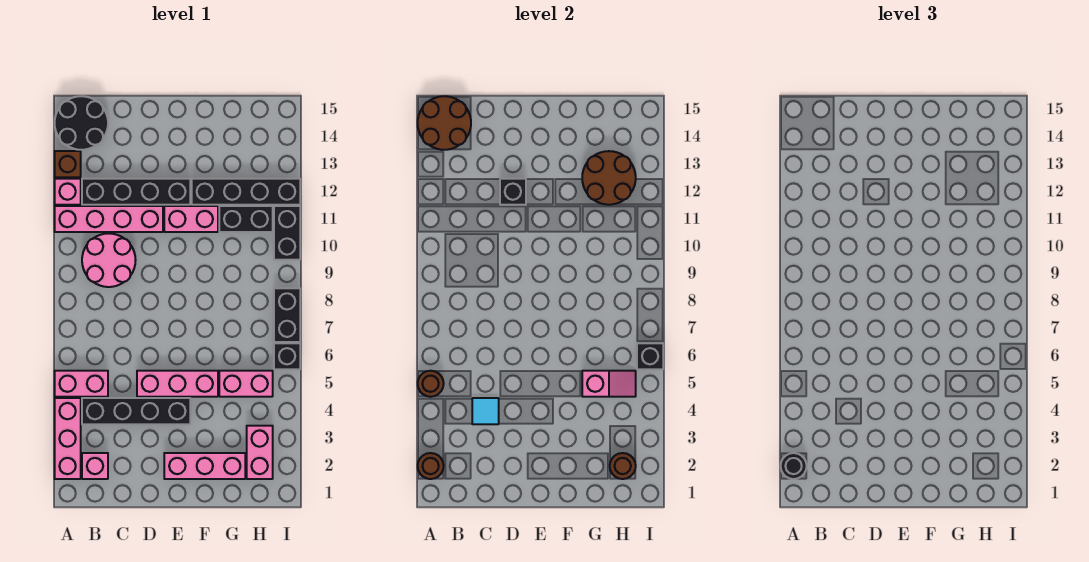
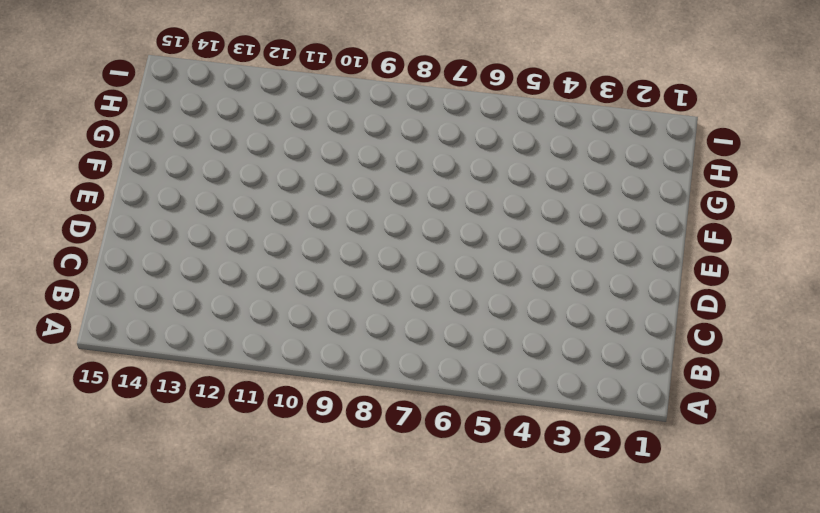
none -> pink 1x3 brick [55,398,81,479]
none -> pink 1x2 brick [55,371,108,397]
none -> pink 1x4 brick [55,206,163,232]
none -> pink 1x1 brick [55,179,81,205]

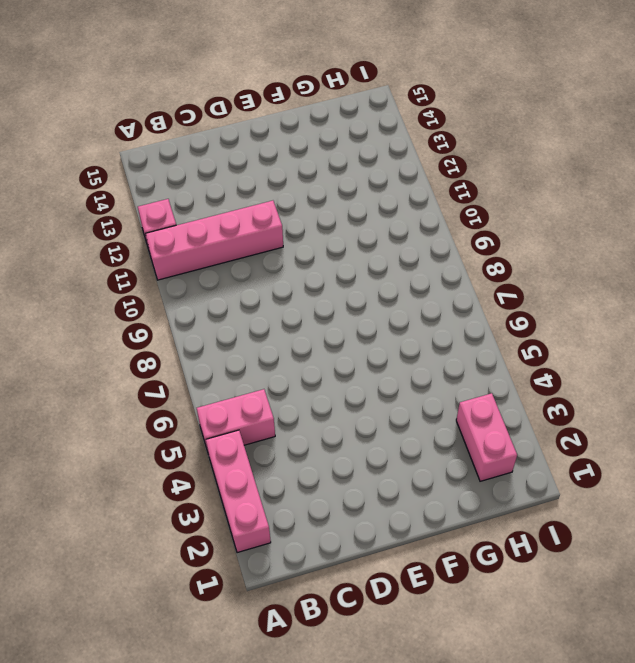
none -> brown 1x1 brick [55,151,81,177]
none -> black 2x2 round brick [55,96,108,150]
none -> pink 1x1 brick [82,453,108,479]
none -> black 1x4 brick [82,398,190,424]

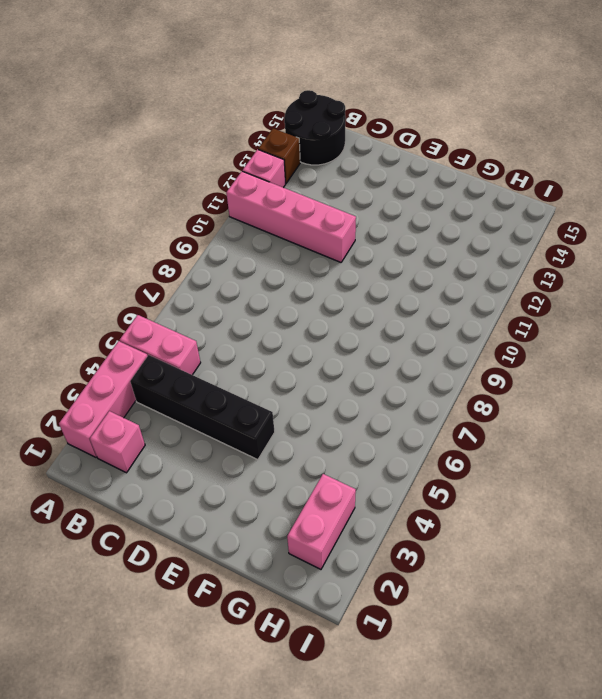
none -> pink 2x2 round brick [82,233,136,287]
none -> black 1x4 brick [82,179,190,205]
none -> pink 1x3 brick [137,371,218,397]
none -> pink 1x3 brick [164,453,245,479]

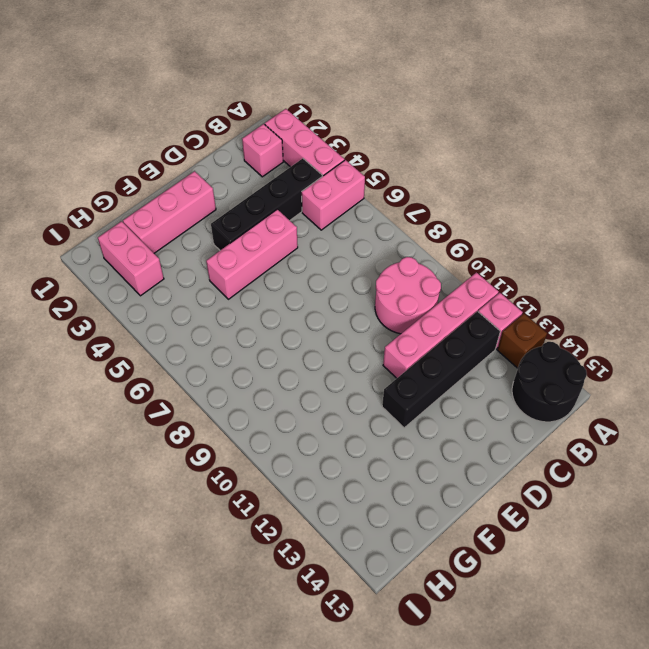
none -> pink 1x2 brick [164,206,218,232]
none -> black 1x4 brick [192,179,300,205]
none -> pink 1x2 brick [219,371,273,397]
none -> black 1x2 brick [219,206,273,232]

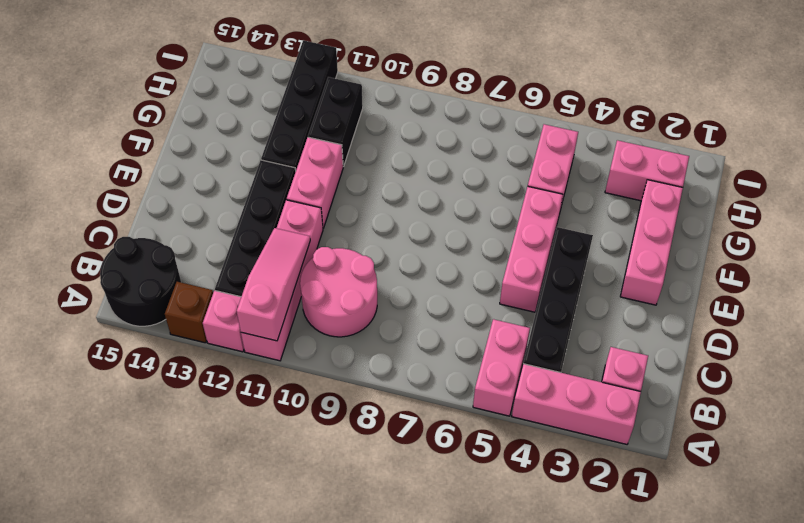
pink 1x3 slope [237,228,310,341] -> none
none -> black 1x1 brick [274,343,300,369]
none -> black 1x2 brick [274,288,300,342]
none -> black 1x2 brick [274,206,300,260]
none -> brown 1x1 round brick [418,453,444,479]

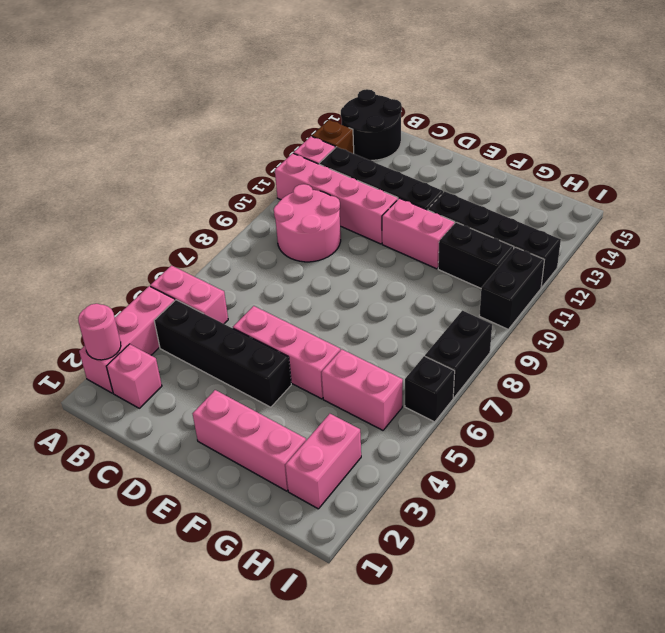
pink 1x1 round brick [78,304,121,360] -> brown 1x1 round brick [418,453,444,479]
none -> brown 1x1 round brick [418,371,444,397]
none -> brown 2x2 round brick [418,96,471,150]
none -> cyan 1x1 tile [472,398,499,424]
none -> black 1x1 brick [500,179,526,205]

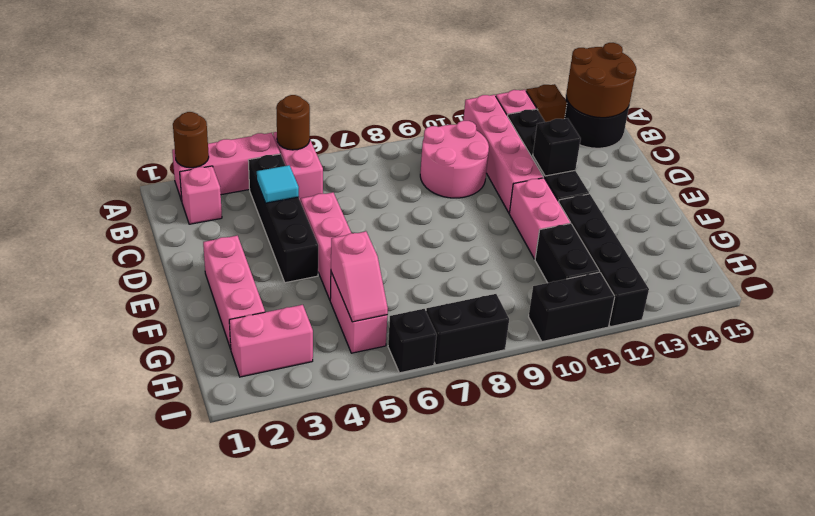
none -> brown 2x2 round brick [582,151,636,205]
none -> brown 1x1 round brick [610,453,636,479]
none -> black 1x1 brick [637,343,663,369]
none -> black 1x1 round brick [781,453,807,479]

